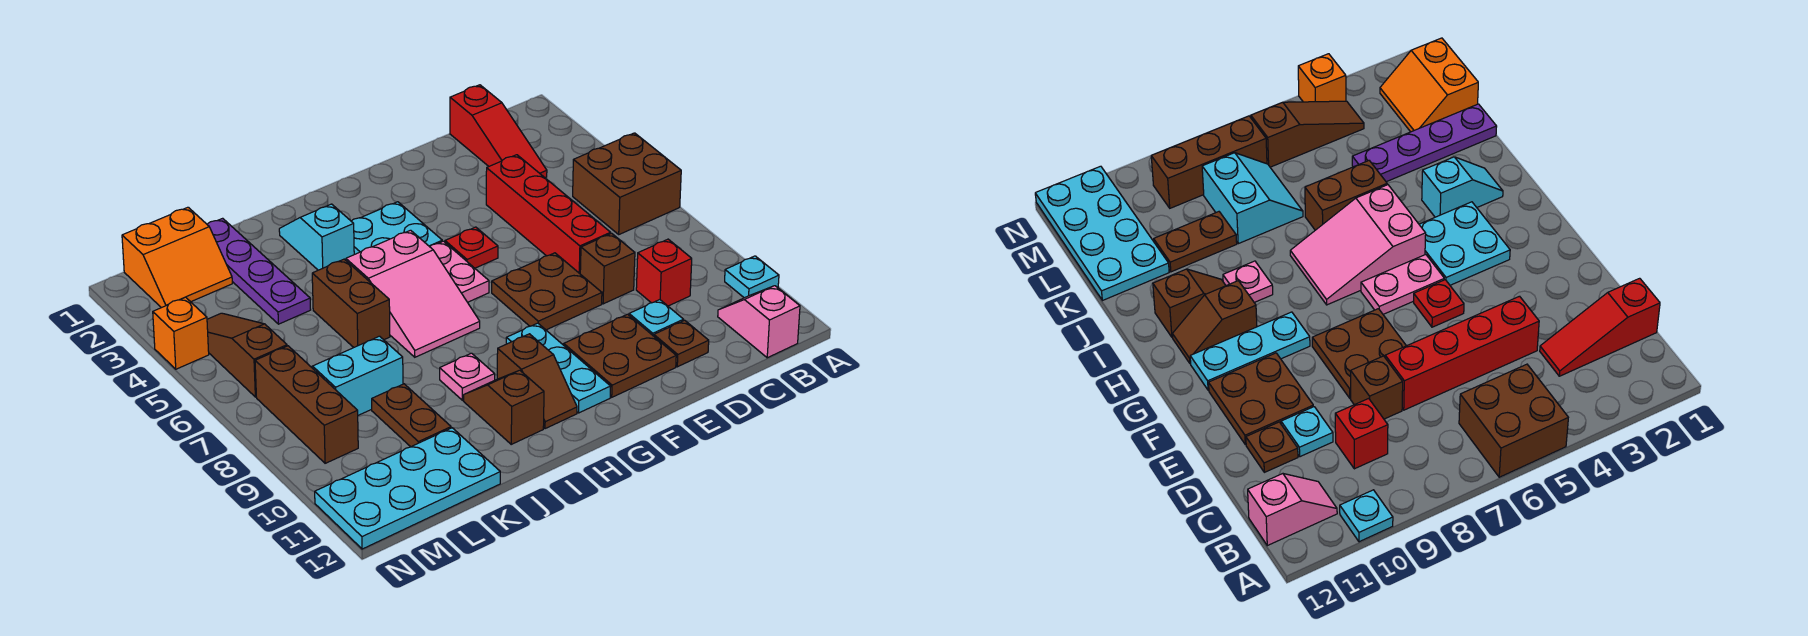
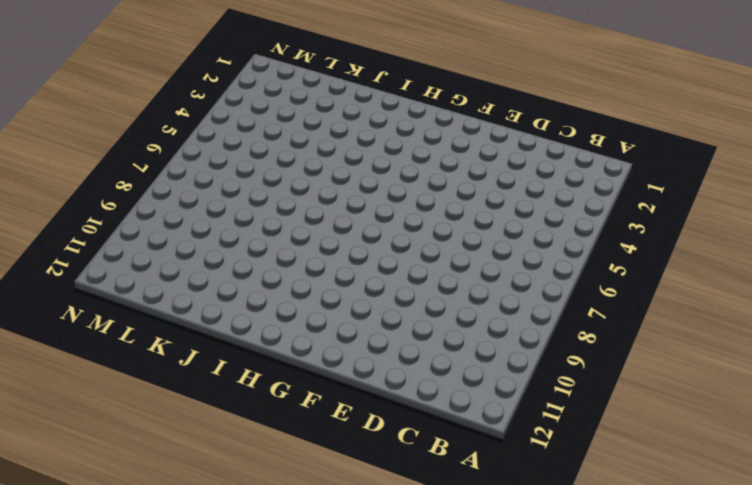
none -> brown 2x2 brick [573,133,681,234]
none -> cyan 1x1 plate [725,256,779,298]
none -> pink 1x2 slope [718,286,800,358]

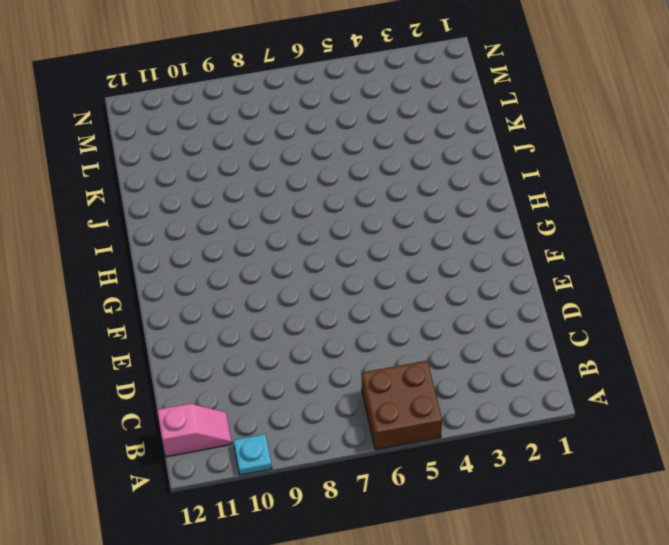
none -> red 1x3 slope [450,85,547,178]
none -> red 1x1 brick [636,239,692,306]
none -> red 1x4 brick [486,155,611,274]

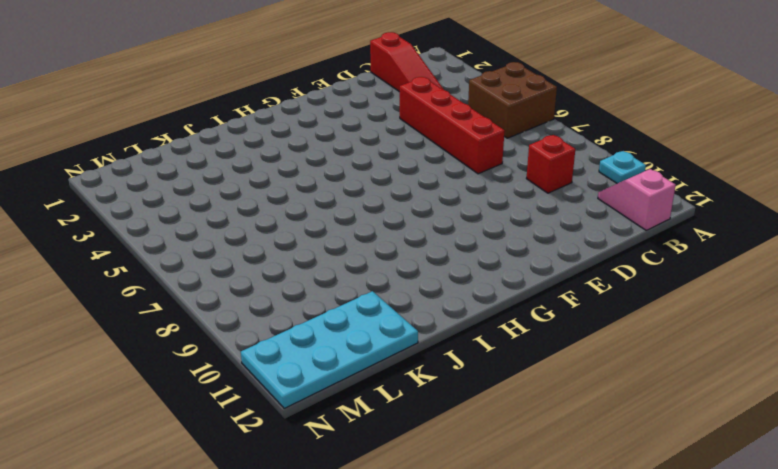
none -> brown 1x1 brick [580,233,635,304]
none -> cyan 1x1 plate [629,300,684,336]
none -> brown 1x1 plate [654,320,709,367]

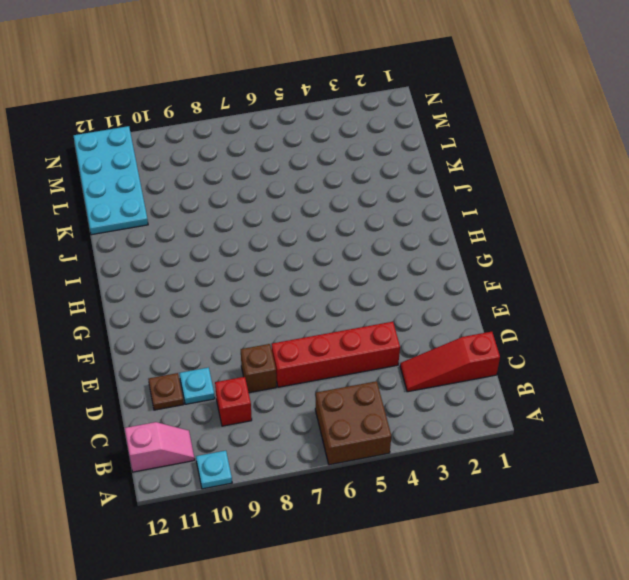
none -> brown 2x2 plate [492,253,602,330]
none -> brown 2x2 plate [564,314,676,397]
none -> red 1x1 plate [445,227,498,268]

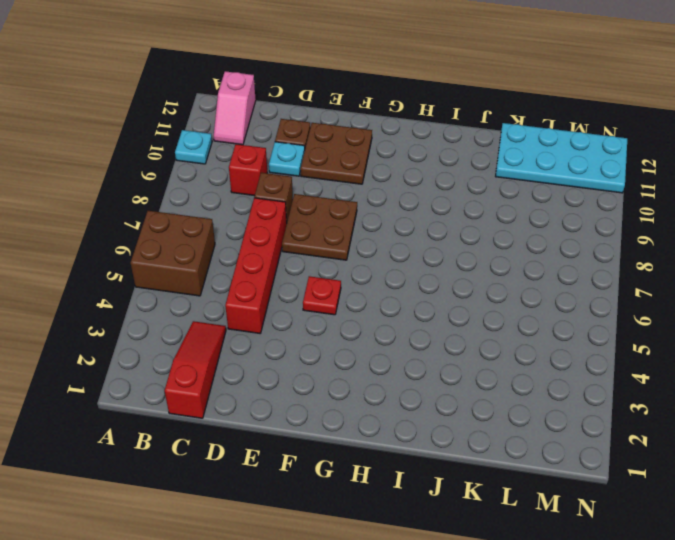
none -> cyan 2x2 plate [351,202,442,254]
none -> pink 1x2 plate [430,241,489,302]
none -> cyan 1x3 plate [506,323,611,413]

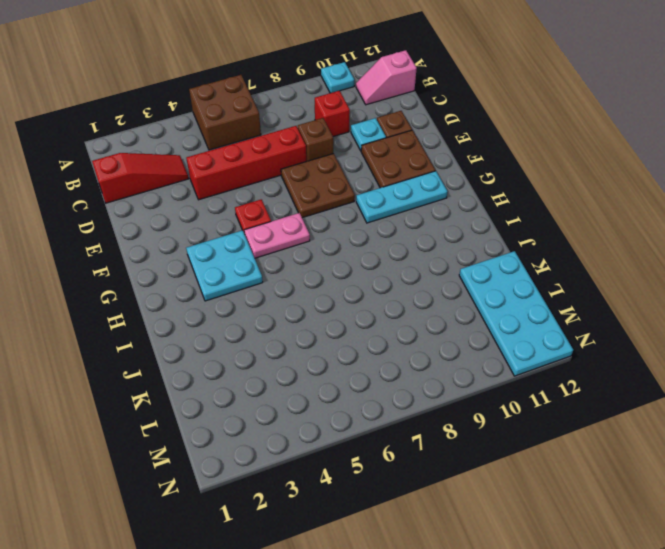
none -> pink 2x3 slope [346,230,480,357]
none -> brown 1x2 slope [497,334,577,429]
none -> cyan 1x2 slope [279,204,354,270]

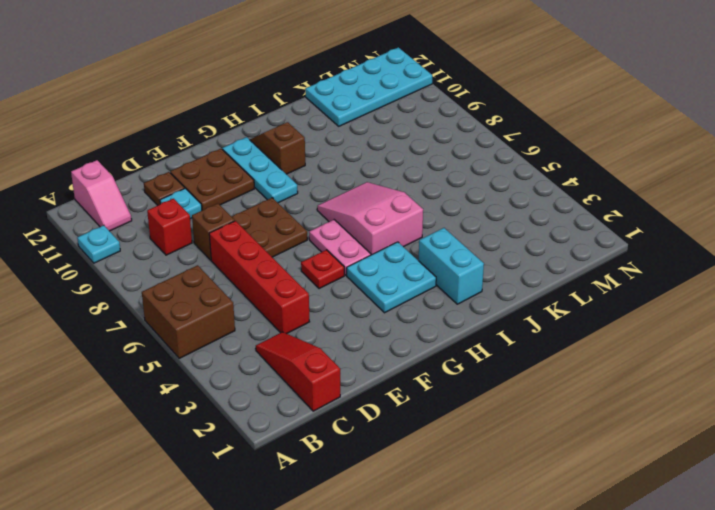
cyan 1x2 brick [419,228,484,304] -> cyan 1x2 slope [279,204,354,270]
none -> pink 1x1 plate [440,353,495,400]
none -> brown 1x2 slope [464,370,544,444]
none -> brown 1x2 brick [312,259,390,347]

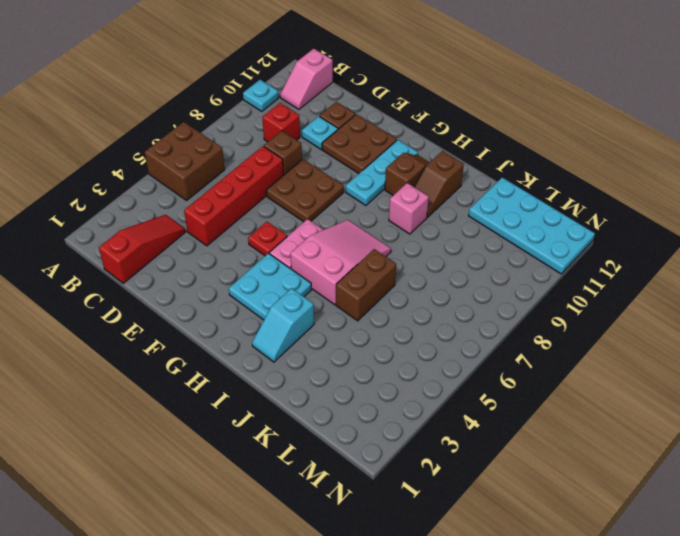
pink 1x1 brick [389,183,429,234] -> pink 1x1 plate [440,353,495,400]
none -> purple 1x4 plate [207,218,311,324]
none -> cyan 2x2 slope [312,336,403,415]
none -> brown 1x2 plate [372,384,451,447]

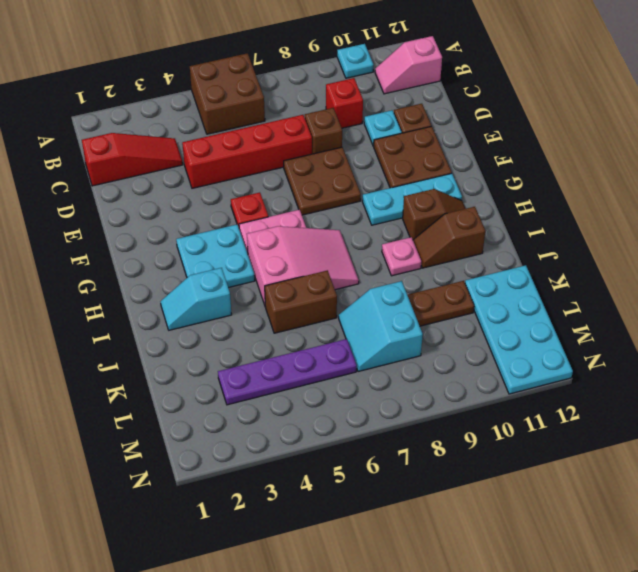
purple 1x4 plate [218,339,357,405] -> purple 1x4 plate moved to [207,218,311,324]
none -> orange 2x2 slope [122,207,232,308]
none -> brown 1x3 slope [207,313,287,397]
none -> brown 1x3 brick [255,346,358,463]

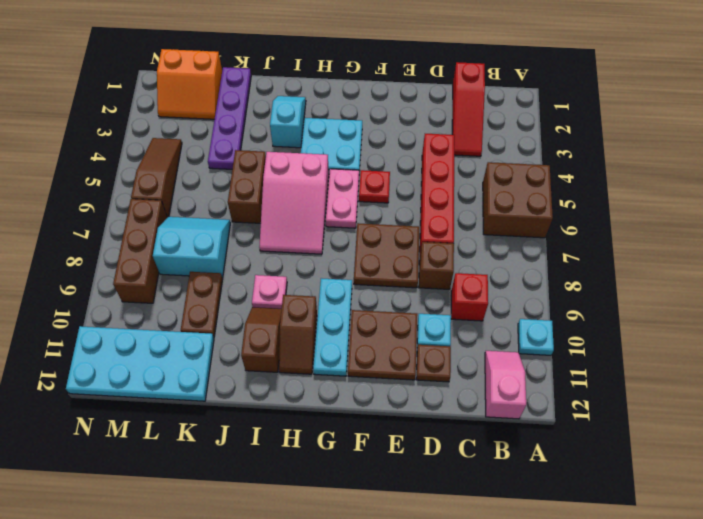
none -> orange 1x1 brick [153,297,209,369]

